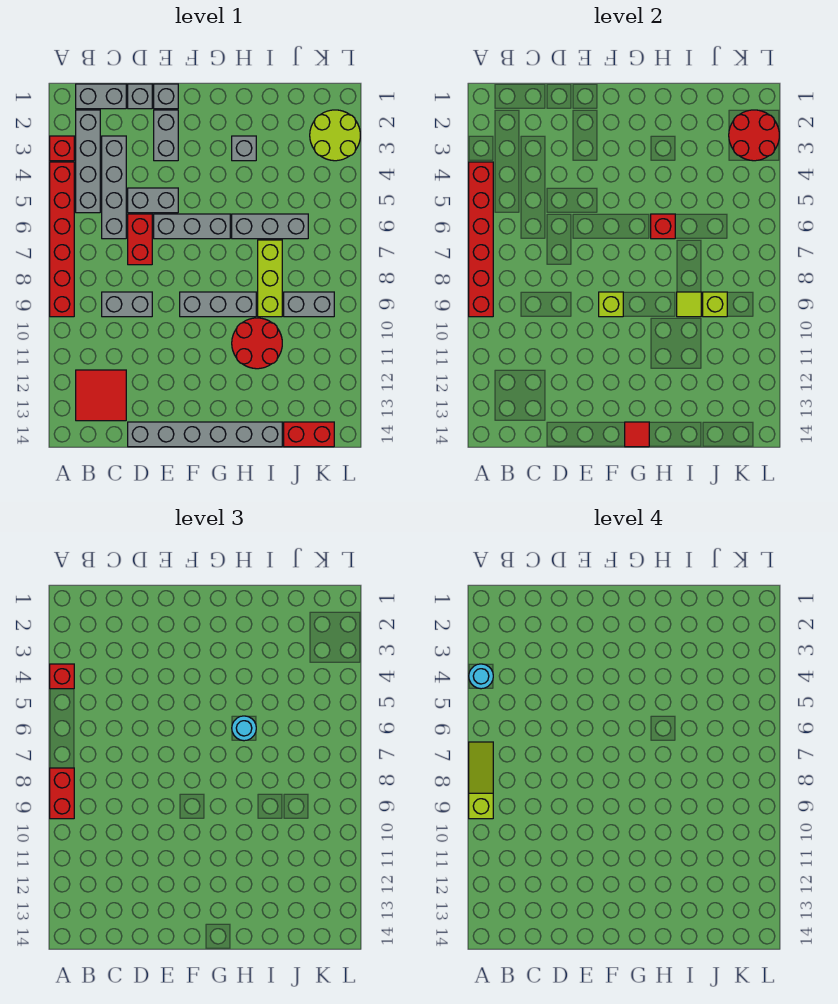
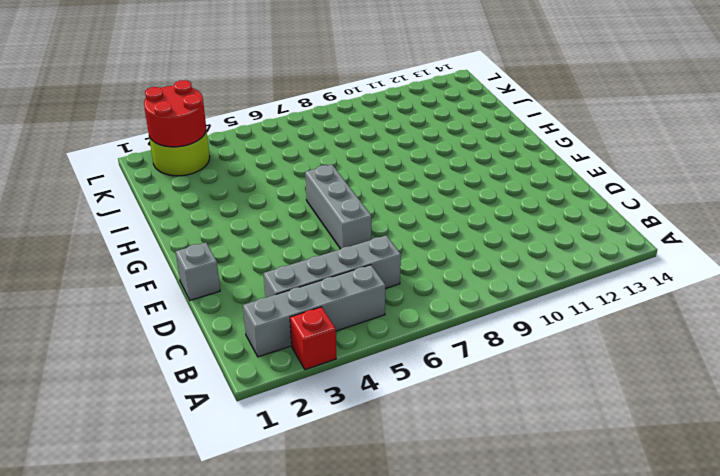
none -> red 1x6 brick [50,162,74,317]
none -> grey 1x2 brick [76,84,126,109]
none -> red 2x2 tile [76,370,126,421]
none -> grey 1x2 brick [102,292,152,317]

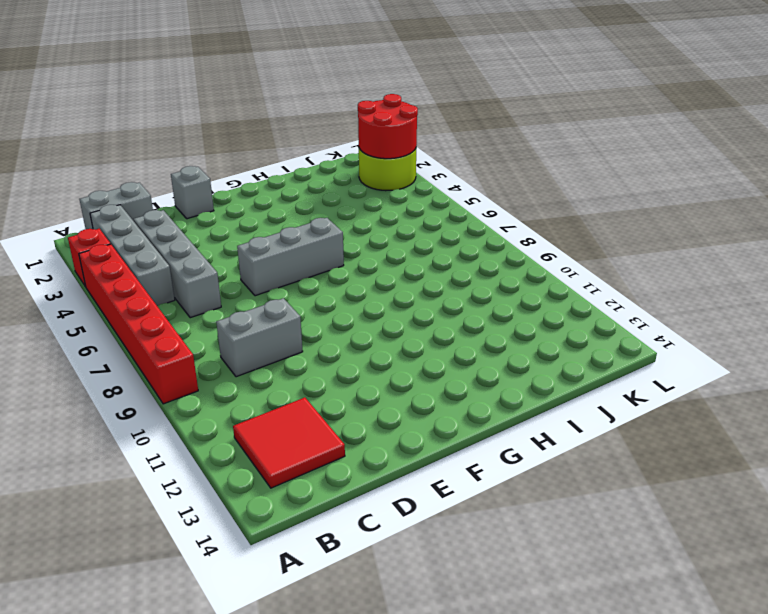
none -> grey 1x1 brick [128,84,152,109]
none -> grey 1x2 brick [128,188,178,213]
none -> red 1x2 brick [128,214,152,265]
none -> grey 1x6 brick [128,422,282,447]

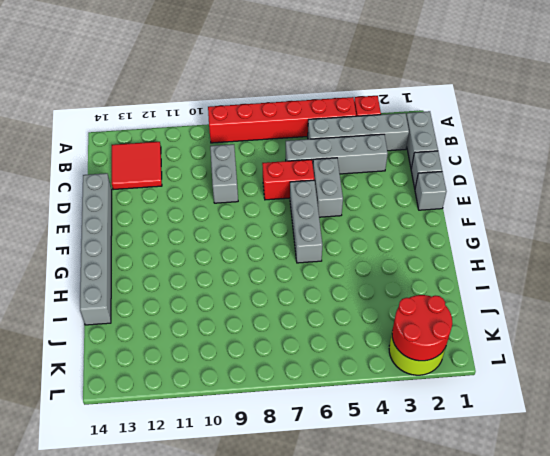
none -> grey 1x2 brick [154,110,178,161]
none -> grey 1x3 brick [180,292,256,317]
none -> grey 1x1 brick [232,136,256,161]
none -> grey 1x3 brick [232,214,308,239]

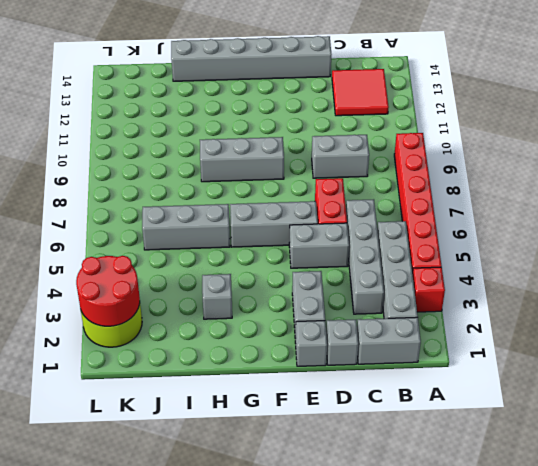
none -> red 2x2 round brick [232,318,282,369]
none -> lime 1x3 brick [258,240,282,317]
none -> grey 1x2 brick [284,292,334,317]
none -> red 1x2 brick [284,422,334,447]

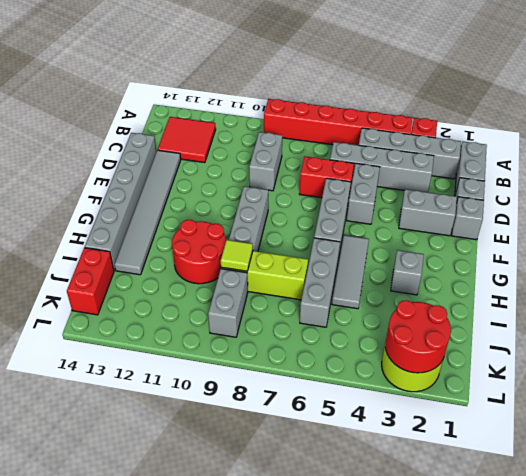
grey 1x6 tile [114,150,181,275] -> none
grey 1x3 tile [332,235,369,309] -> none
none -> red 1x6 brick [469,162,493,317]
none -> lime 1x1 brick [599,292,623,317]
none -> red 1x1 tile [625,422,649,447]
none -> red 1x1 brick [651,214,675,239]

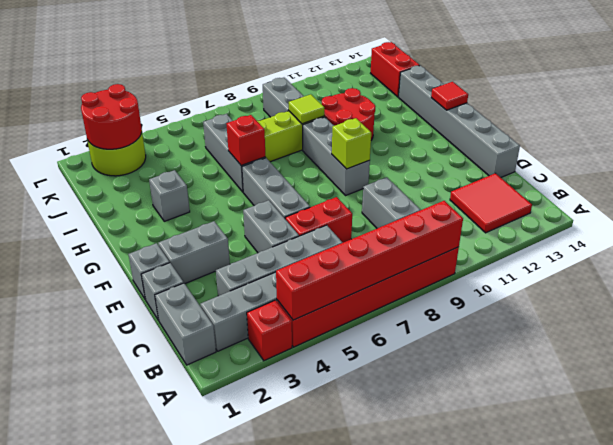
none -> lime 1x1 brick [703,292,727,317]
none -> red 1x1 brick [50,664,74,689]
none -> red 1x2 brick [50,768,74,819]
none -> cyan 1x1 round brick [232,716,256,741]

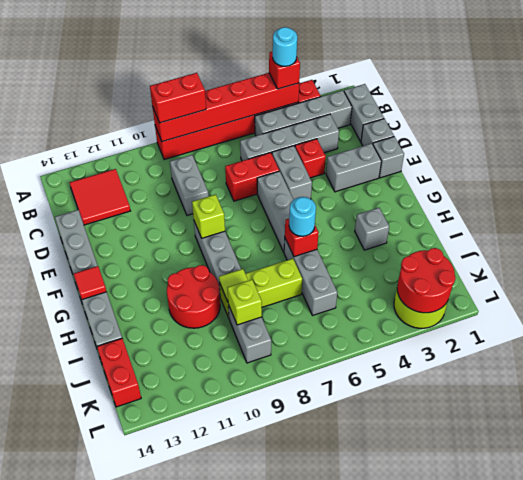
red 1x1 brick [295,139,326,178] -> none
none -> lime 1x3 slope [469,742,493,819]

